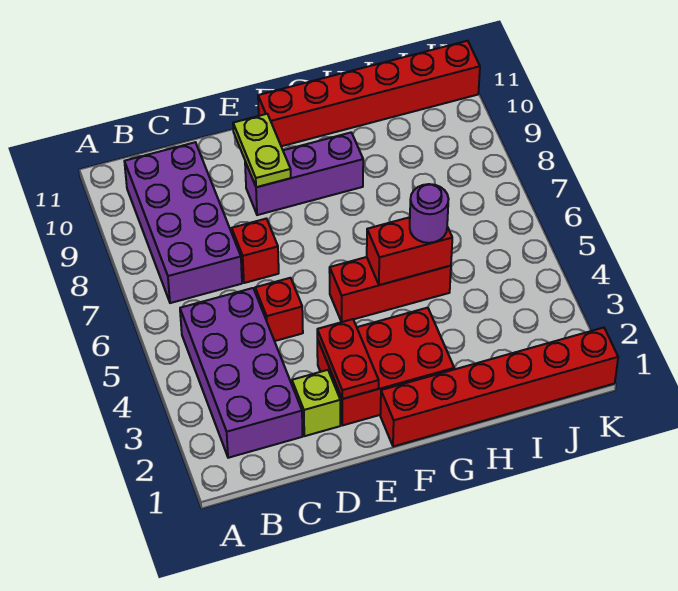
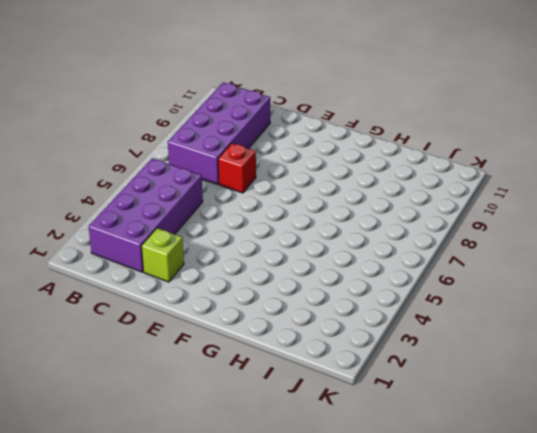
none -> red 1x1 brick [255,278,303,341]
none -> red 2x3 brick [317,308,454,425]
none -> purple 1x3 brick [245,133,363,215]

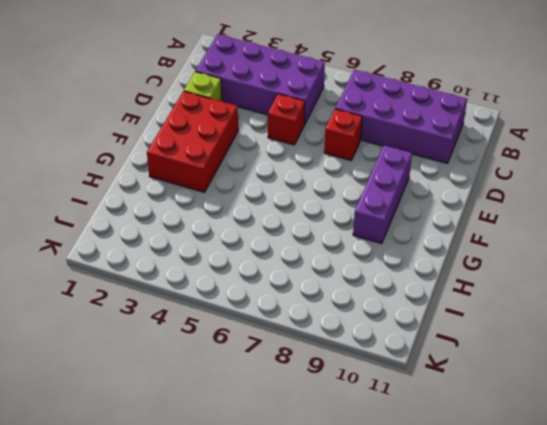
none -> red 1x6 brick [380,328,618,447]
none -> red 1x3 brick [329,257,451,322]
none -> red 1x6 brick [258,41,480,146]

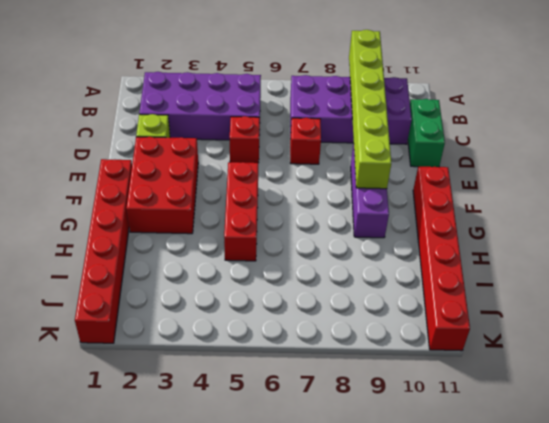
lime 1x6 brick [349,30,391,189] -> lime 1x2 plate [233,114,291,187]
green 1x2 brick [408,99,445,167] -> none
none -> red 1x2 plate [317,319,379,399]
none -> red 1x2 brick [367,217,452,285]
none -> purple 1x1 round brick [410,184,449,243]

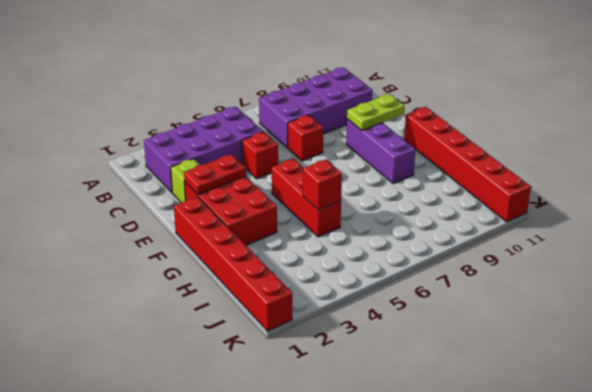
red 1x1 brick [303,159,342,210] -> red 1x2 brick [367,217,452,285]
none -> purple 1x1 round brick [410,184,449,243]

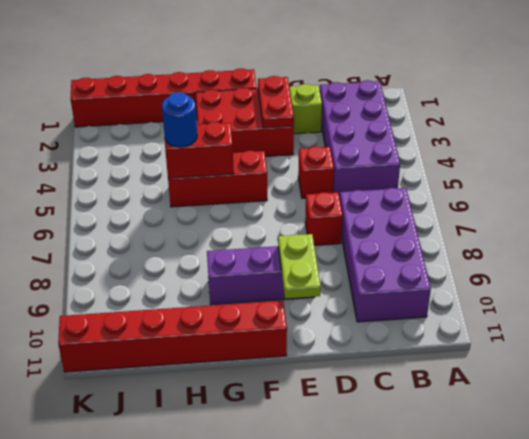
blue 1x1 round brick [162,92,197,147] -> purple 1x1 round brick [410,184,449,243]

